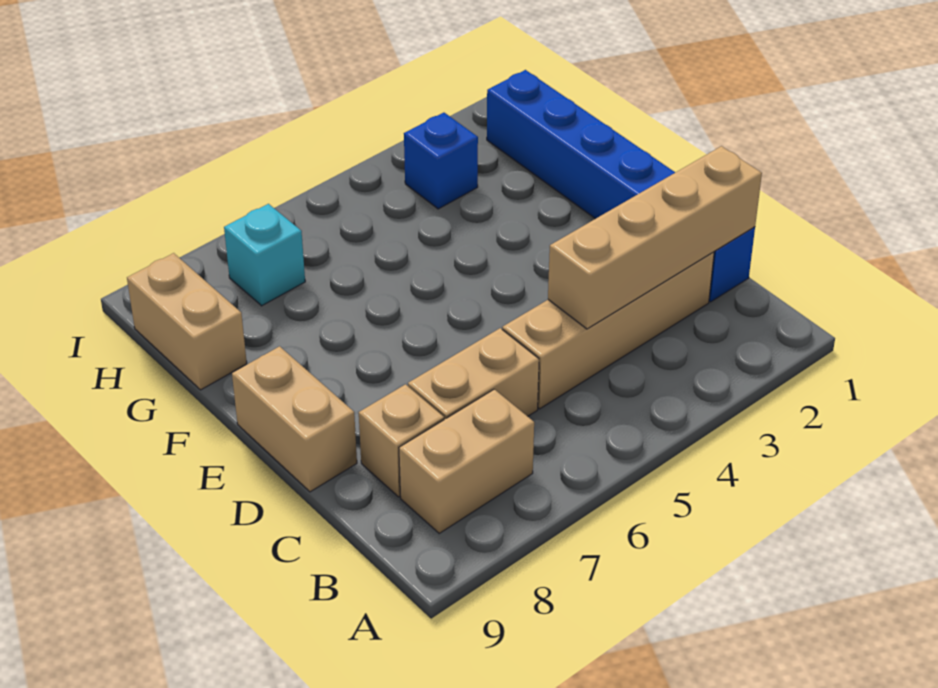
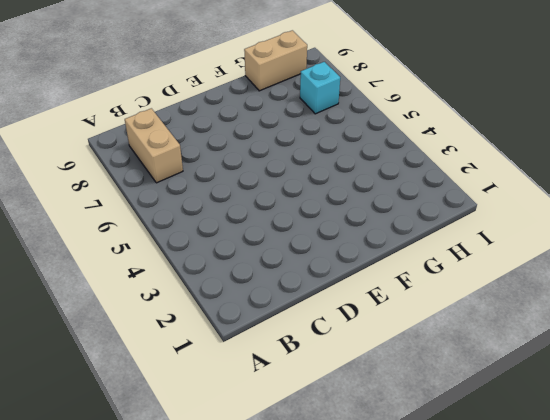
none -> blue 1x6 brick [487,70,755,302]
none -> tan 1x4 brick [502,252,714,409]

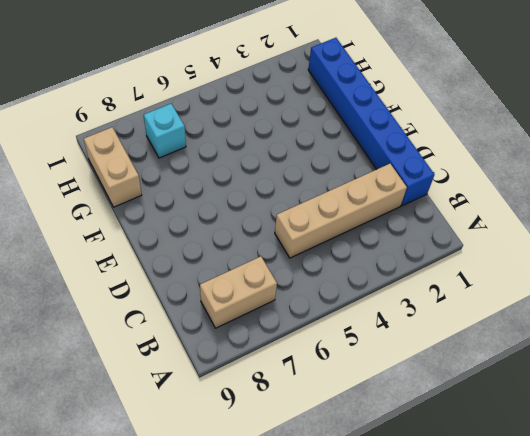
none -> tan 1x2 brick [408,328,539,420]
none -> tan 1x1 brick [359,384,444,497]

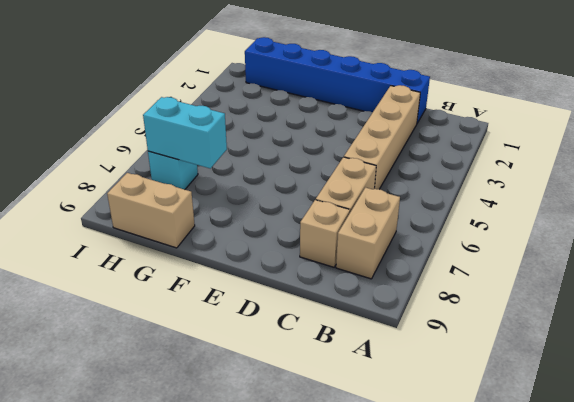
cyan 1x2 brick [143,97,227,169] -> none
none -> tan 1x2 brick [232,346,357,492]
none -> blue 1x1 brick [404,113,478,209]

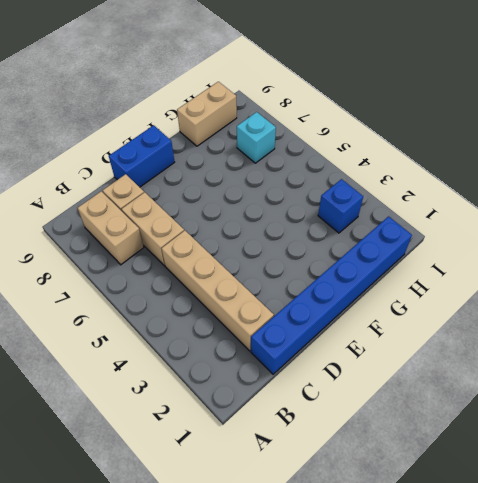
blue 1x2 brick [109,125,175,187] -> tan 1x2 brick [232,346,357,492]
none -> tan 1x4 brick [548,146,762,329]

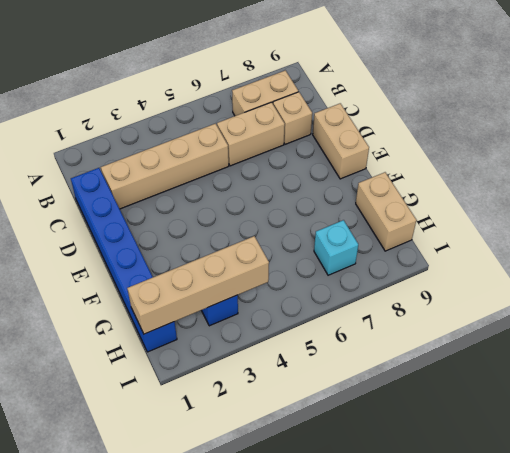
tan 1x4 brick [127,236,269,334] -> tan 1x4 brick moved to [548,146,762,329]

